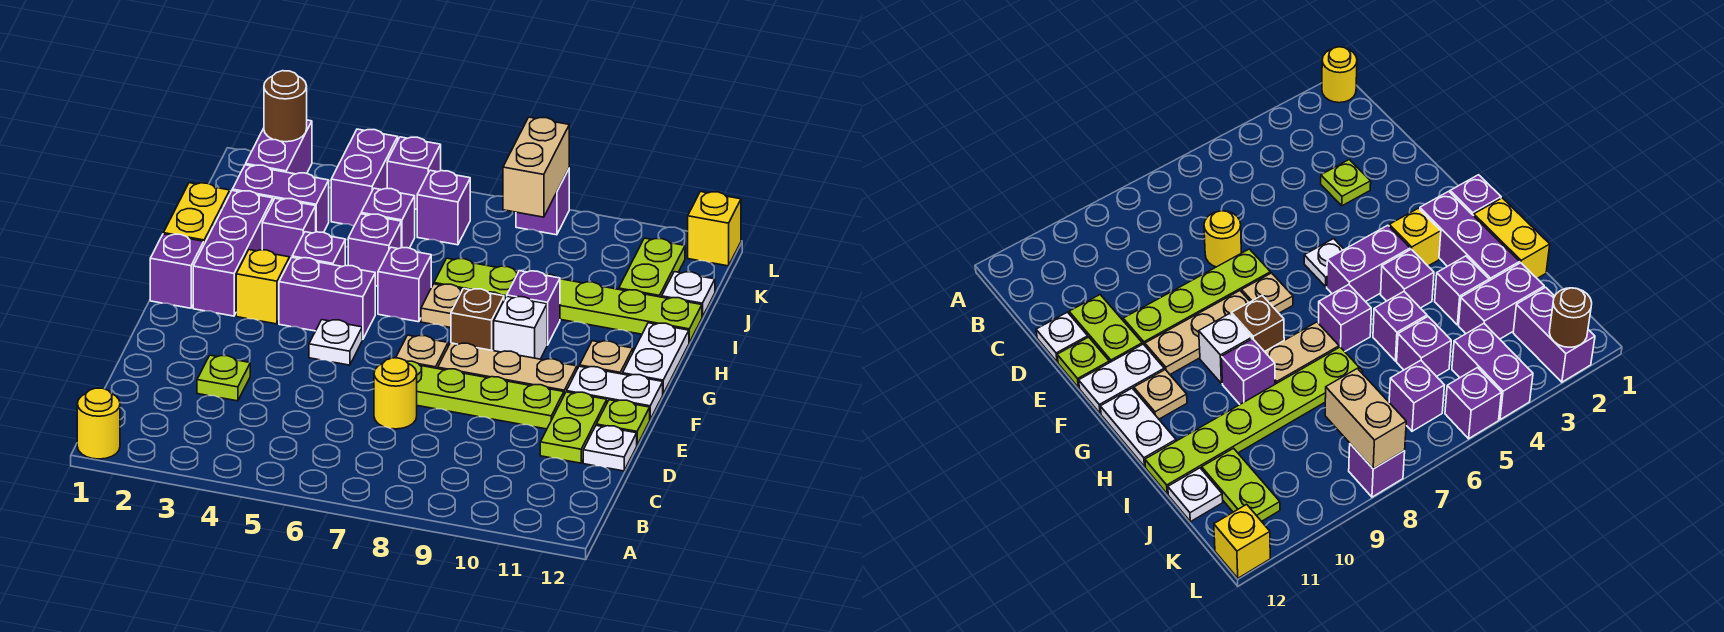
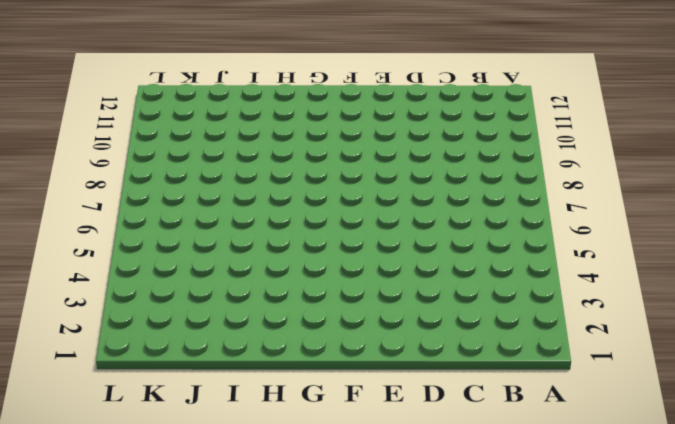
none -> yellow 1x1 round brick [77,388,120,459]
none -> lime 1x1 plate [197,355,250,401]
none -> yellow 1x1 round brick [374,358,417,429]
none -> lime 1x2 plate [540,392,607,463]

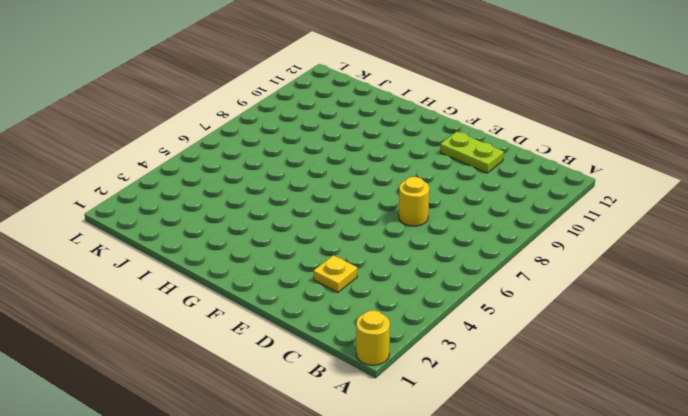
yellow 1x1 plate [314,255,357,292] -> lime 1x1 plate [197,355,250,401]
none -> white 1x1 plate [583,425,637,471]
none -> lime 1x4 plate [406,361,564,429]
none -> lime 1x1 plate [596,400,650,445]
none -> white 1x1 plate [309,320,362,365]

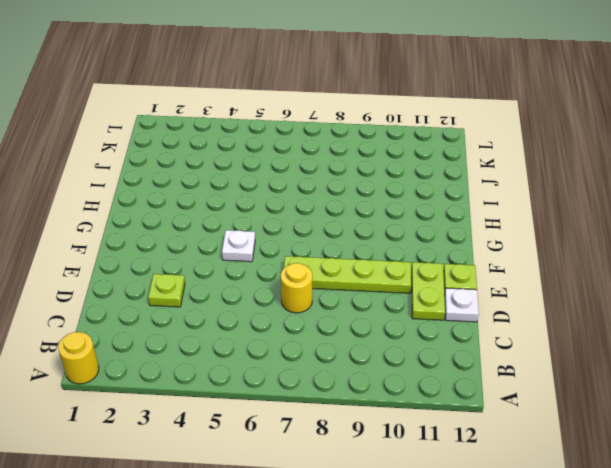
none -> tan 1x1 plate [396,335,448,369]
none -> tan 1x3 plate [438,343,577,394]
none -> white 1x2 plate [567,366,663,419]
none -> purple 1x1 brick [150,234,204,308]

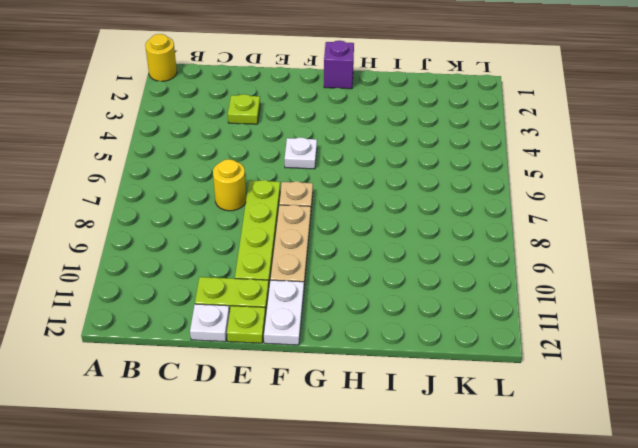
none -> purple 1x3 brick [193,191,273,316]
none -> yellow 1x1 brick [236,250,290,324]
none -> purple 1x2 brick [279,257,375,340]
none -> brown 1x1 brick [451,289,504,351]

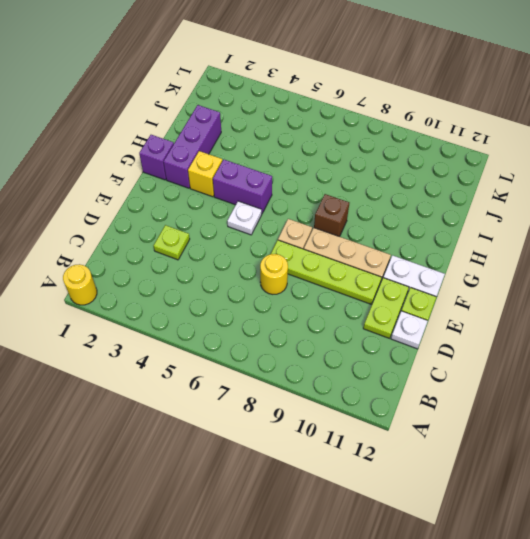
none -> white 1x1 brick [494,296,547,359]
none -> tan 1x1 plate [580,341,633,374]
none -> white 1x2 plate [623,323,689,394]
none -> yellow 1x2 brick [163,183,230,244]

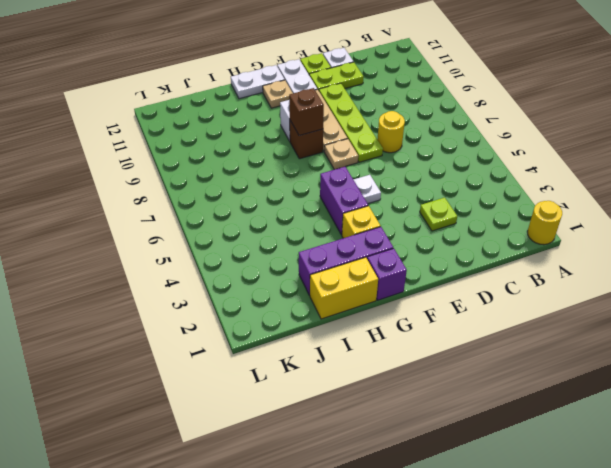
brown 1x1 brick [289,88,324,136] -> none
none -> purple 1x1 brick [292,232,345,267]
none -> purple 1x1 brick [378,247,431,322]
none -> tan 1x2 plate [421,284,506,328]
none -> purple 1x1 brick [507,271,560,345]

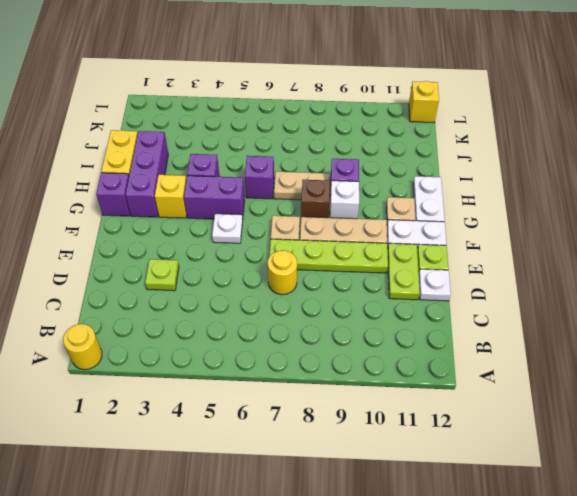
none -> purple 1x1 brick [262,198,316,259]
none -> purple 1x1 brick [348,214,401,286]
none -> lime 1x6 plate [434,258,702,343]
none -> purple 1x2 brick [232,165,329,233]

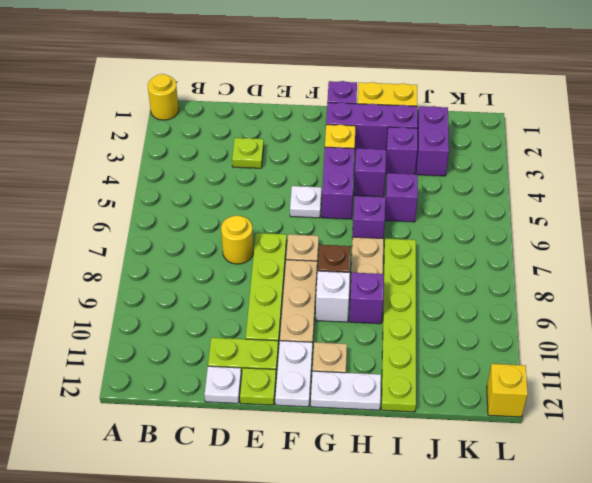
none -> purple 1x1 brick [361,188,415,248]
none -> lime 1x2 plate [619,238,685,297]
none -> white 1x1 plate [662,272,715,317]
none -> purple 1x2 brick [246,120,312,174]

